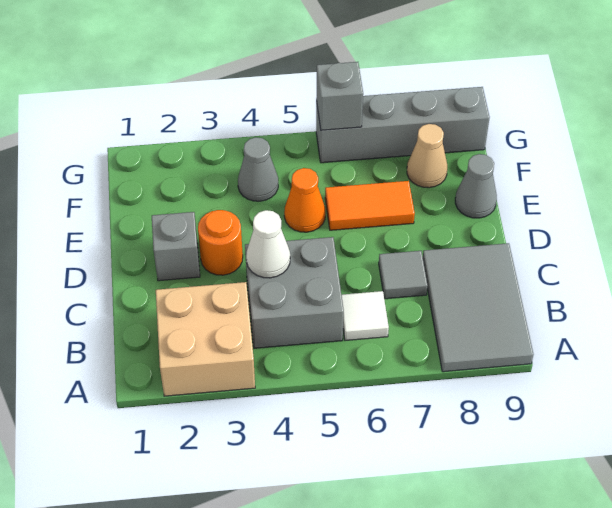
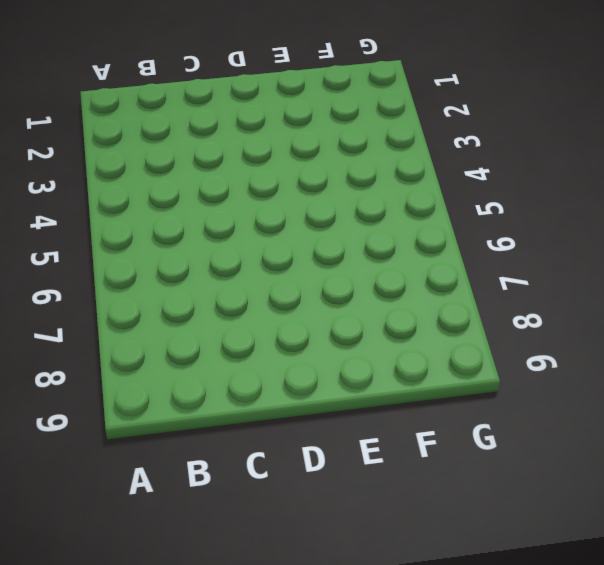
none -> tan 2x2 brick [156,282,255,396]
none -> grey 2x3 tile [423,243,534,372]
none -> grey 2x2 brick [245,237,344,348]

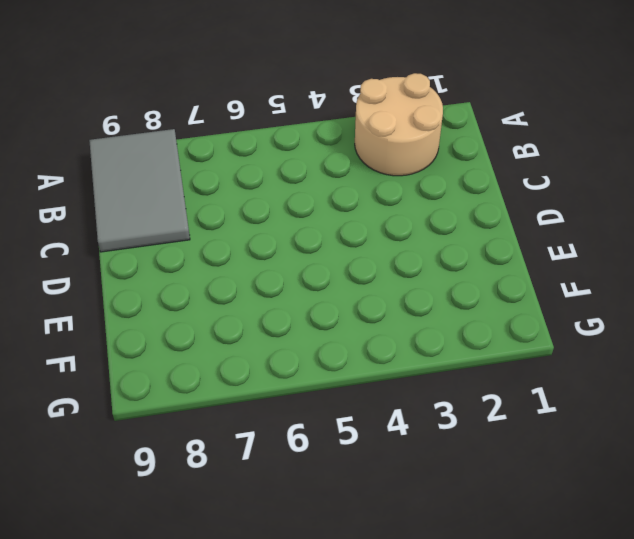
tan 2x2 round brick [355,73,443,176] -> tan 2x2 brick [156,282,255,396]
none -> grey 2x2 brick [245,237,344,348]
none -> white 1x1 tile [342,291,389,340]
none -> grey 1x1 tile [379,251,428,299]

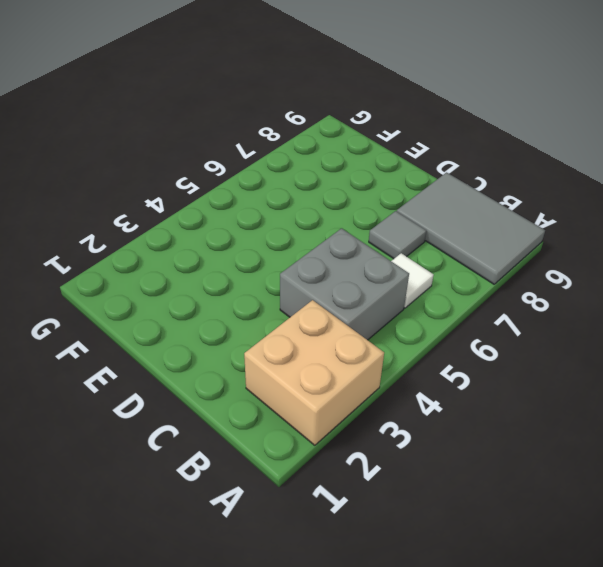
none -> grey 1x1 brick [152,212,200,281]
none -> orange 1x1 round brick [198,210,243,275]
none -> orange 1x1 cone [284,168,325,232]

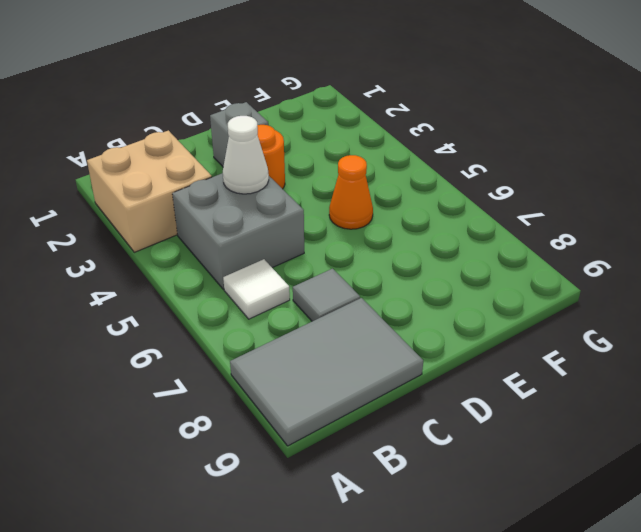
none -> orange 1x2 tile [325,181,415,230]
none -> grey 1x1 cone [455,154,497,218]
none -> grey 1x1 cone [238,137,278,201]

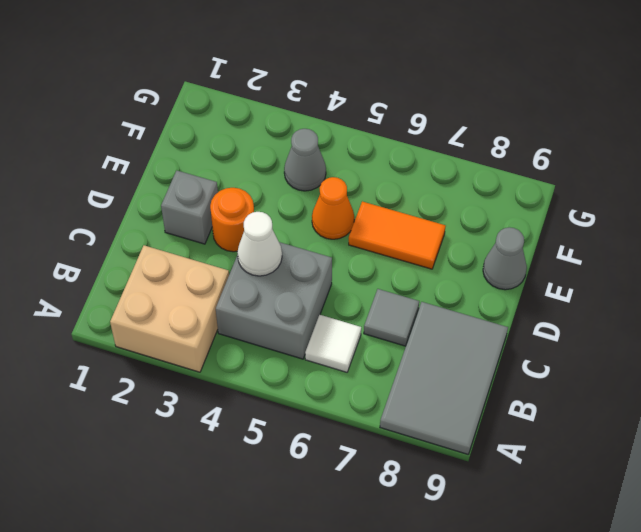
none -> tan 1x1 cone [407,124,447,188]
none -> grey 1x4 brick [316,87,490,163]
none -> grey 1x1 brick [316,62,363,130]

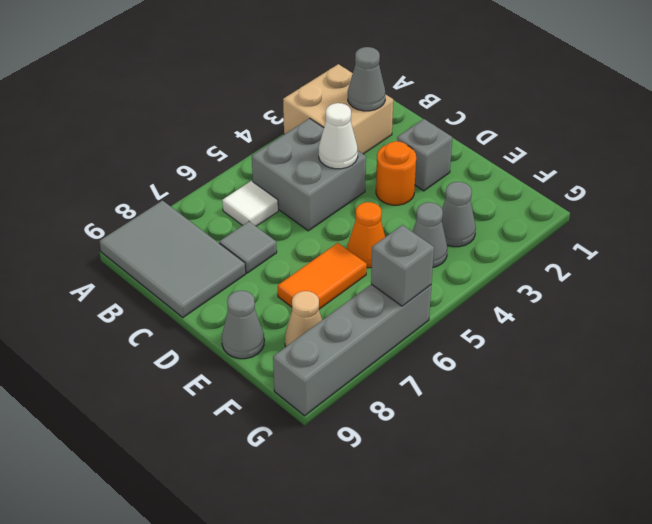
grey 1x1 cone [348,47,385,111] -> none
grey 1x1 cone [442,182,476,247] -> none

